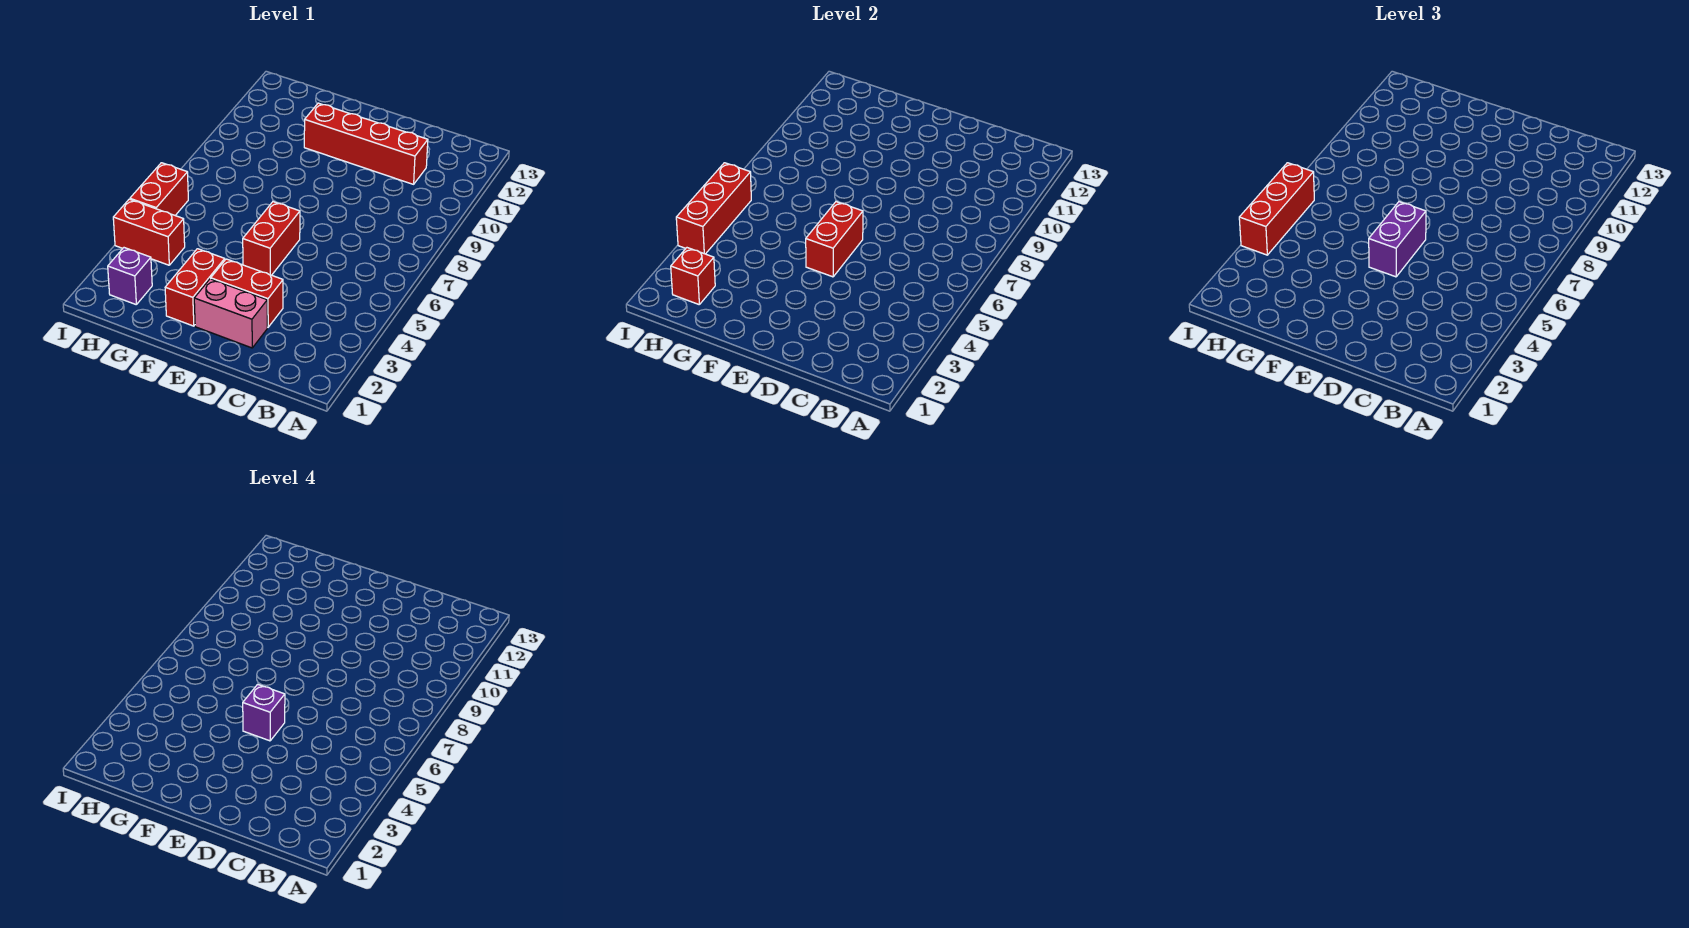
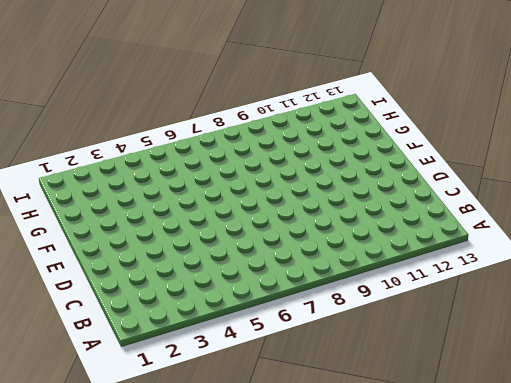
none -> red 1x4 brick [304,103,428,184]
none -> pink 1x2 brick [194,279,267,348]
none -> red 1x2 brick [211,259,283,327]

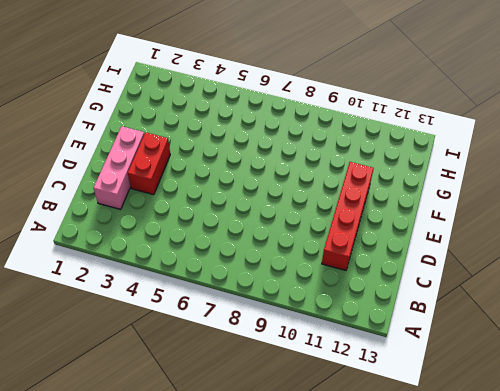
pink 1x3 brick [94,126,144,209] -> pink 1x2 brick [194,279,267,348]
none -> red 1x2 brick [243,202,300,275]
none -> red 1x2 brick [165,249,225,326]
none -> purple 1x1 brick [108,248,152,304]

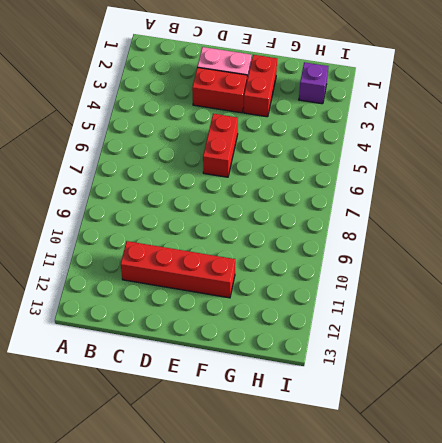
none -> red 1x2 brick [113,199,185,265]
none -> red 1x2 brick [130,163,188,215]
none -> red 1x2 brick [806,202,863,277]

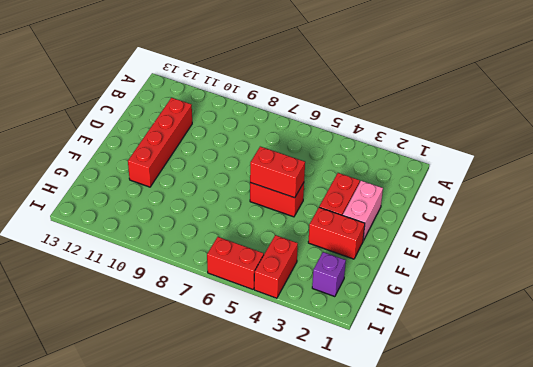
none -> red 1x1 brick [671,248,715,304]
none -> red 1x3 brick [676,163,751,254]
none -> purple 1x2 brick [1369,202,1426,277]

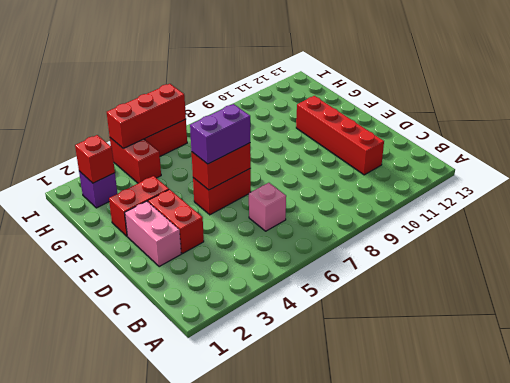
pink 1x1 brick [249,183,286,231] -> none
none -> red 1x3 brick [1239,163,1314,255]
none -> purple 1x1 brick [243,684,285,741]

